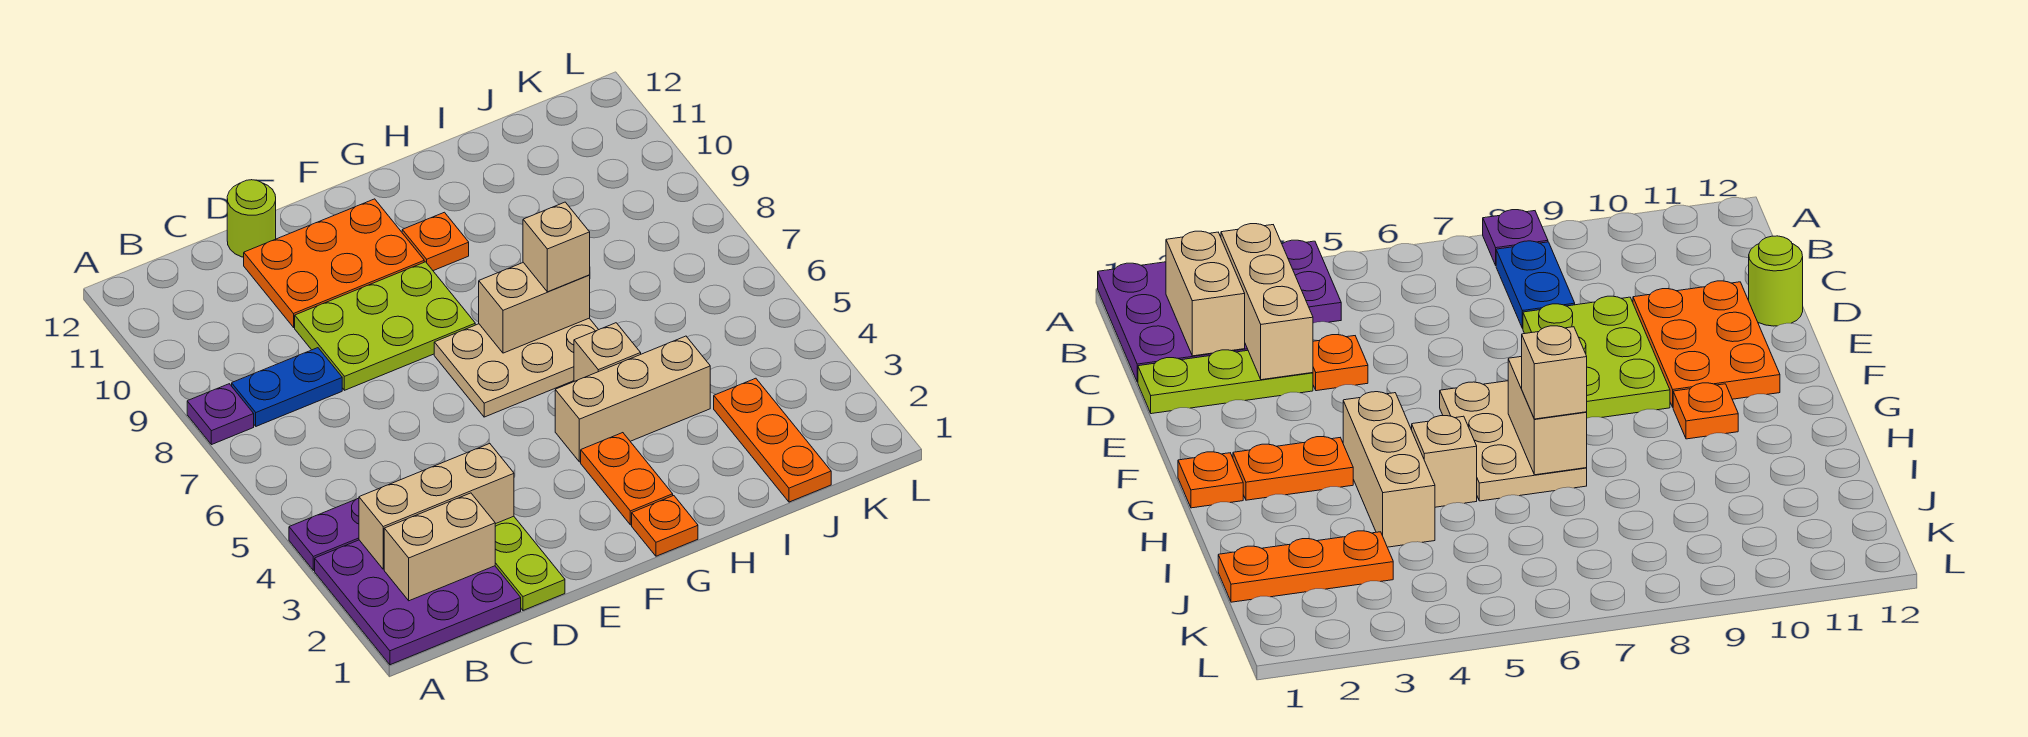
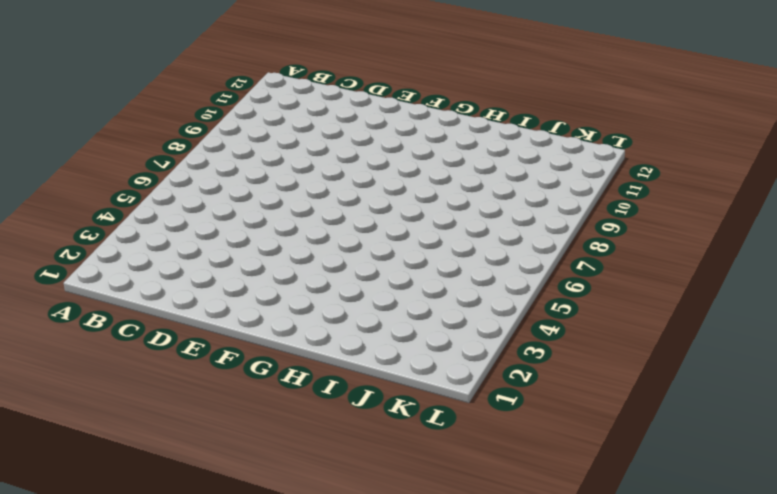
none -> purple 3x3 plate [315,540,521,665]
none -> purple 1x2 plate [289,498,359,570]
none -> purple 1x1 plate [187,384,254,445]

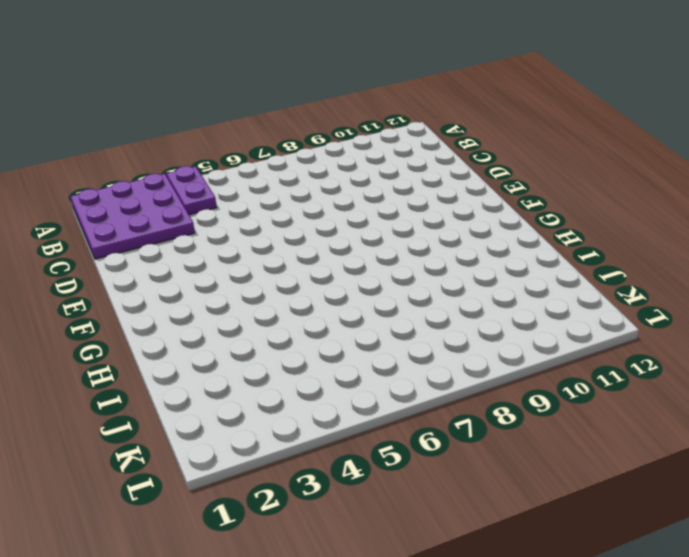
none -> purple 1x1 plate [187,384,254,445]
none -> blue 1x2 plate [232,348,342,426]
none -> lime 1x3 plate [495,516,565,610]

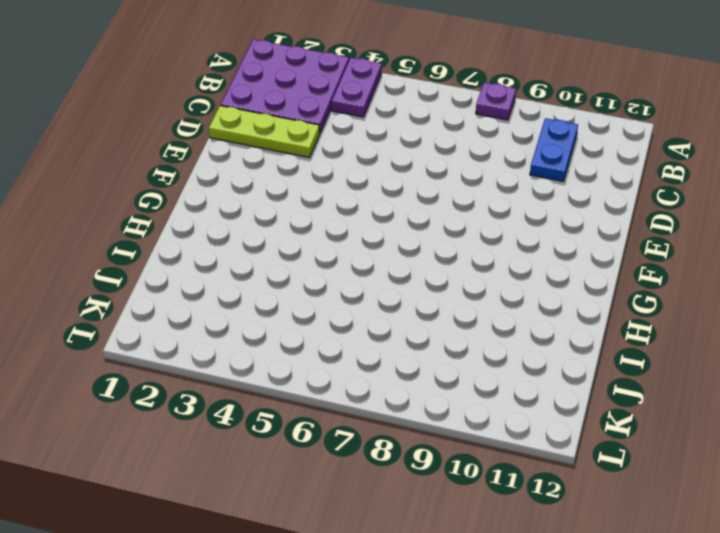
blue 1x2 plate [530,118,578,181] -> blue 1x2 plate moved to [232,348,342,426]
none -> orange 1x1 plate [1313,335,1368,391]
none -> lime 2x3 plate [295,262,475,390]
none -> orange 2x3 plate [244,199,424,327]

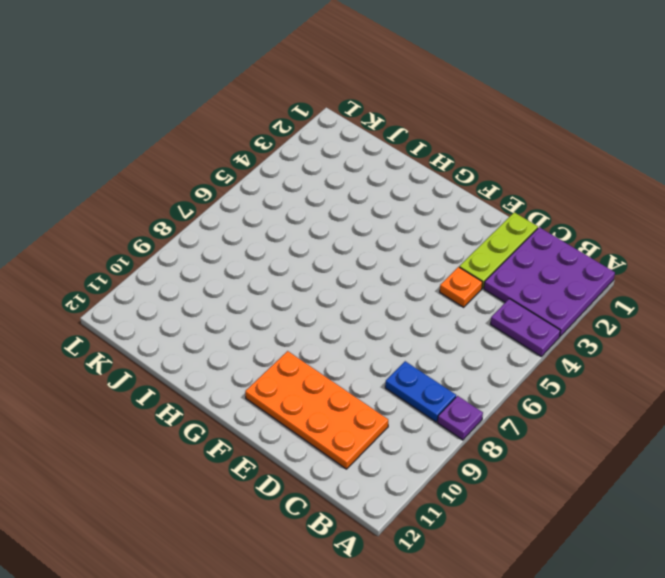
orange 2x4 plate [245,351,388,469] -> orange 2x3 plate [244,199,424,327]
none -> lime 2x3 plate [295,262,475,390]
none -> lime 1x1 round brick [227,180,276,257]
none -> tan 2x3 plate [434,318,599,417]

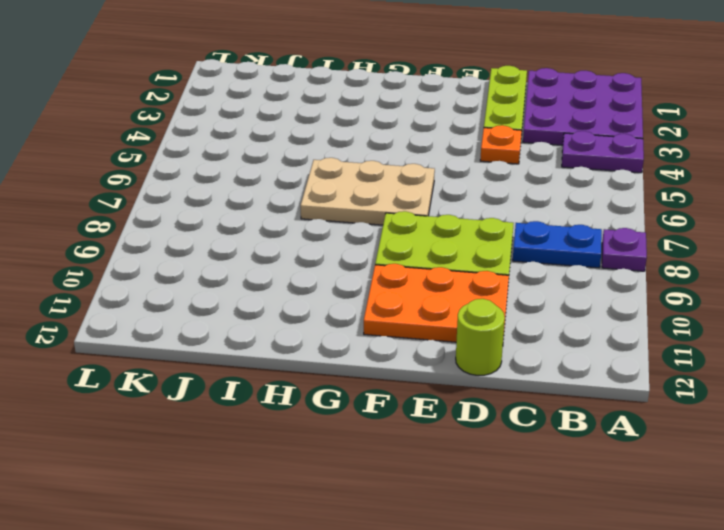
none -> orange 1x1 plate [632,496,698,556]
none -> orange 1x2 plate [581,433,673,525]
none -> tan 1x3 brick [555,336,710,462]

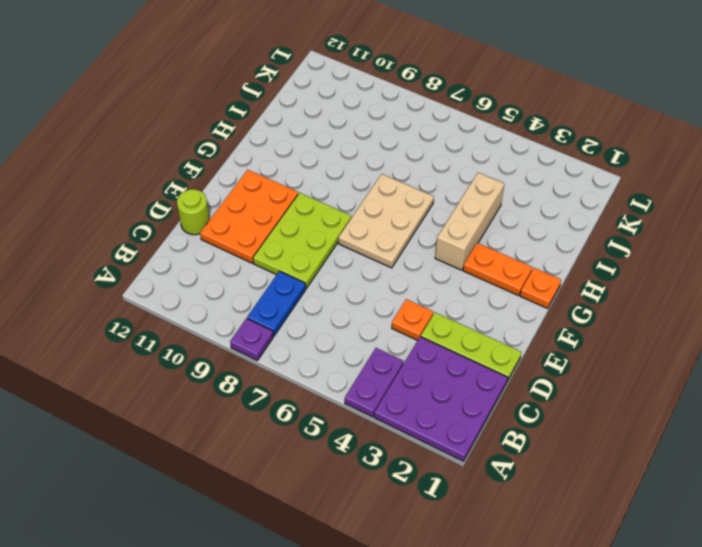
none -> orange 1x1 plate [402,212,469,271]
none -> tan 1x1 brick [574,323,641,381]
none -> orange 1x3 plate [714,378,831,502]

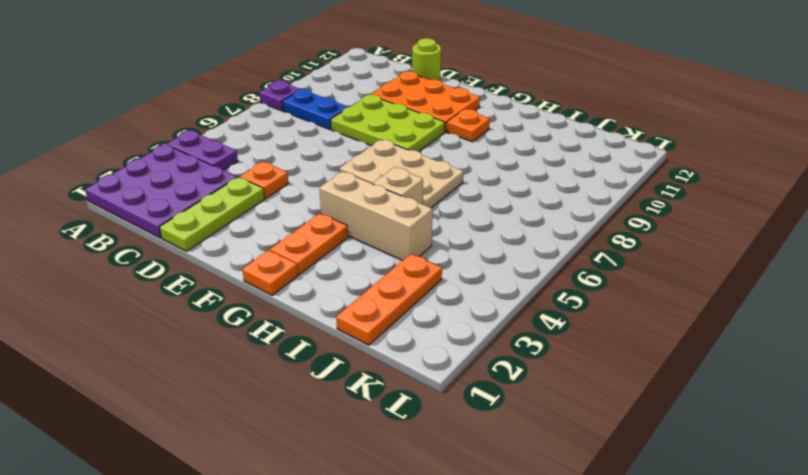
none -> tan 1x2 brick [384,493,495,601]
none -> tan 1x3 brick [359,443,514,569]
none -> tan 1x2 brick [479,263,590,353]

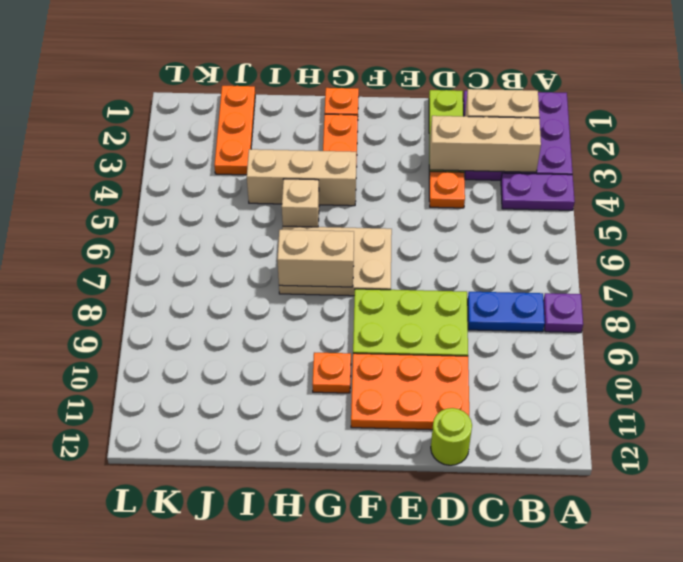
none -> tan 1x1 brick [523,202,590,292]

